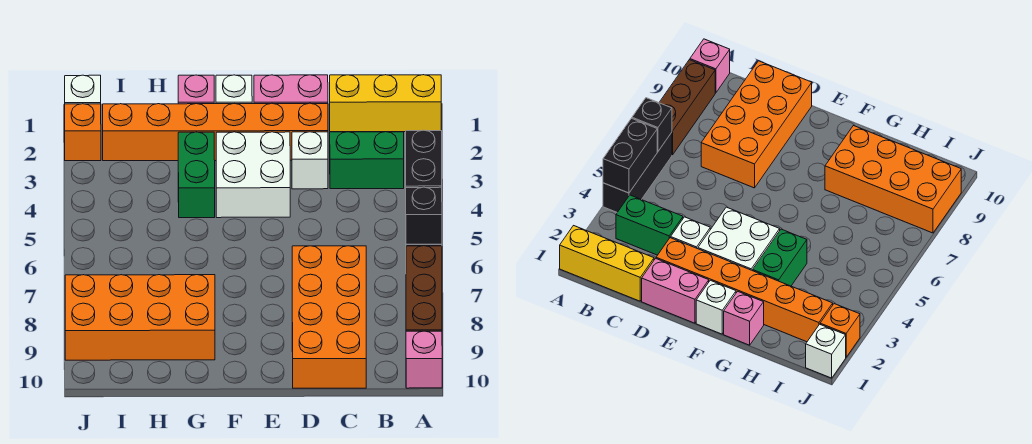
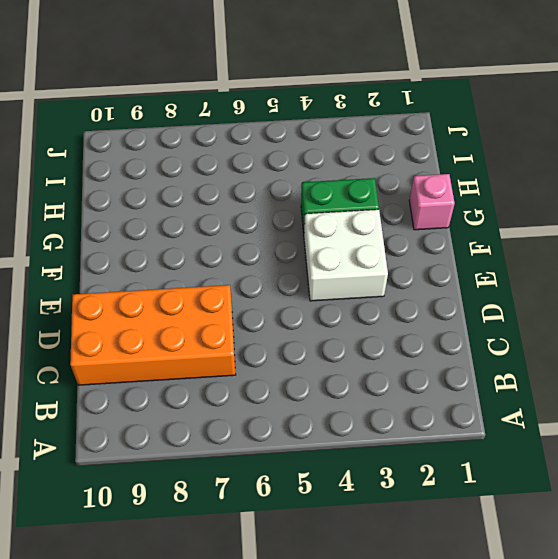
none -> yellow 1x3 brick [330,75,441,132]
none -> black 1x3 brick [603,133,672,212]
none -> brown 1x3 brick [406,246,442,331]

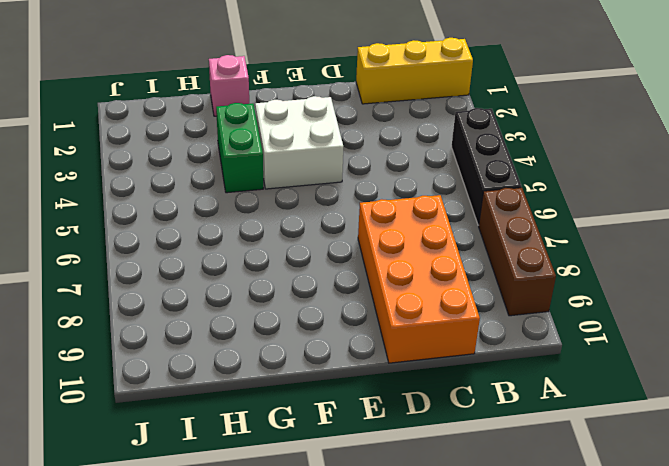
none -> pink 1x1 brick [406,331,442,388]
none -> green 1x2 brick [330,132,404,189]
none -> pink 1x2 brick [254,75,328,104]

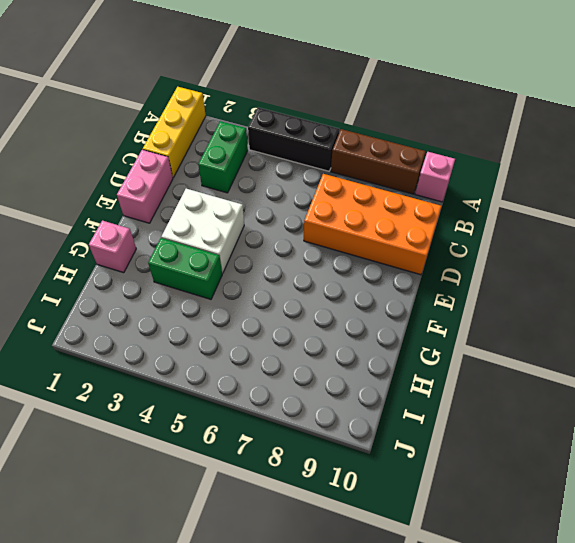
none -> orange 1x6 brick [103,103,328,161]
none -> white 1x1 brick [292,132,328,189]
none -> white 1x1 brick [216,75,252,104]

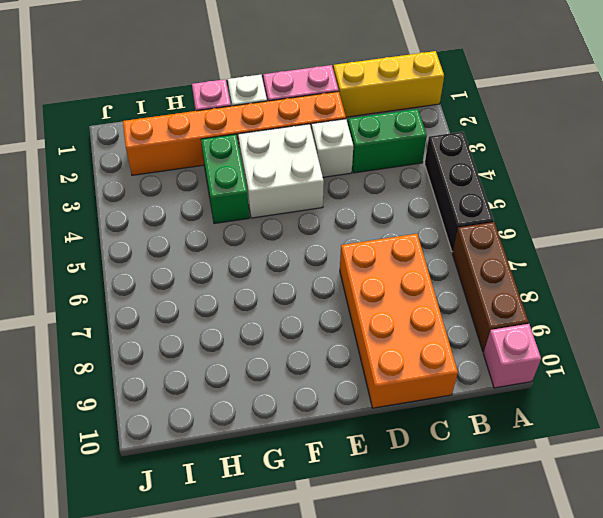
none -> orange 2x4 brick [65,275,215,360]
none -> white 1x1 brick [65,75,101,104]
none -> orange 1x1 brick [65,104,101,161]

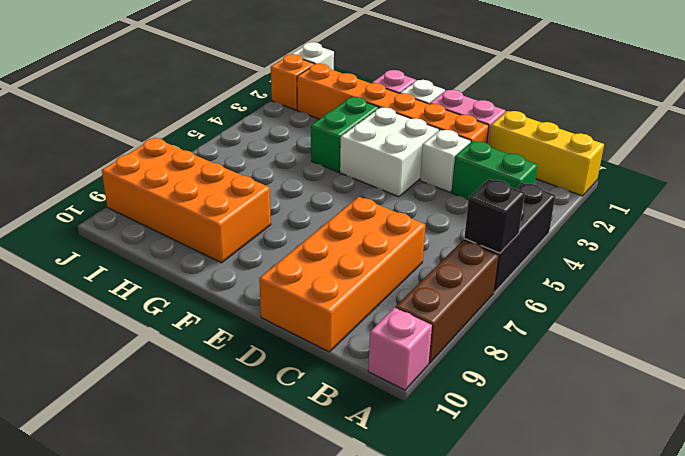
none -> black 1x2 brick [406,130,442,188]

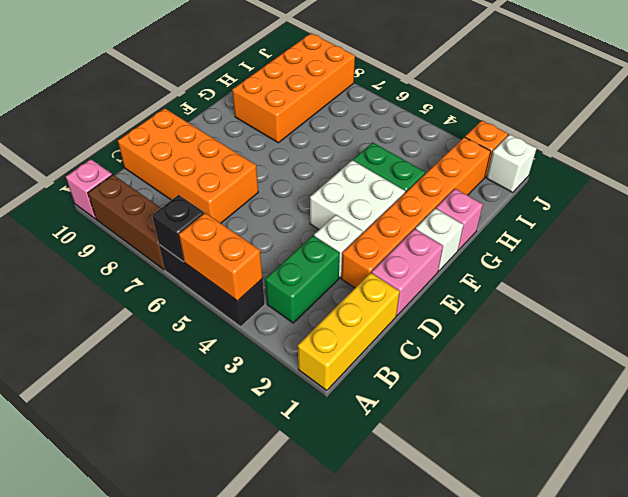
orange 1x2 brick [179,213,263,301] -> black 1x2 brick [406,130,442,188]

